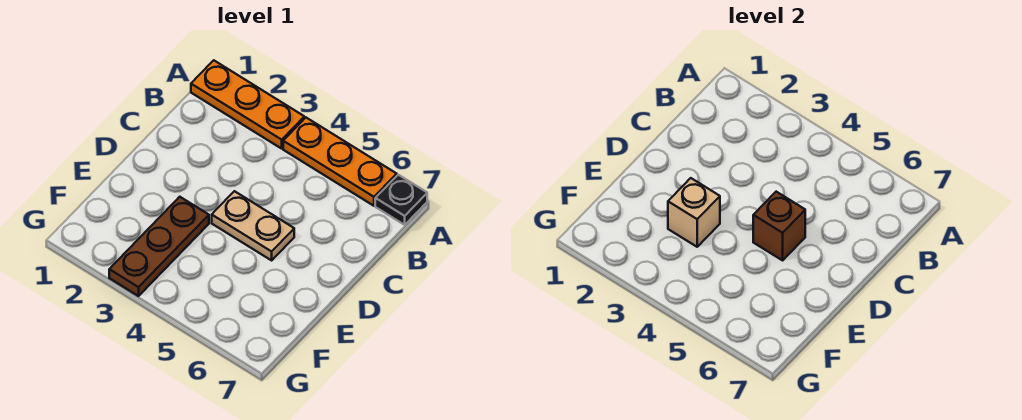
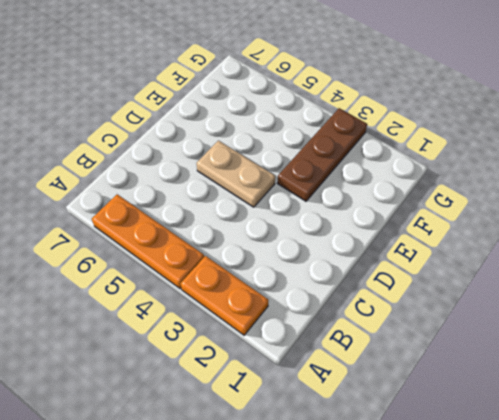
orange 1x2 plate [181,256,268,335] -> orange 1x3 plate [191,60,304,149]
none -> black 1x1 plate [375,175,427,225]
none -> brown 1x1 brick [753,192,805,260]

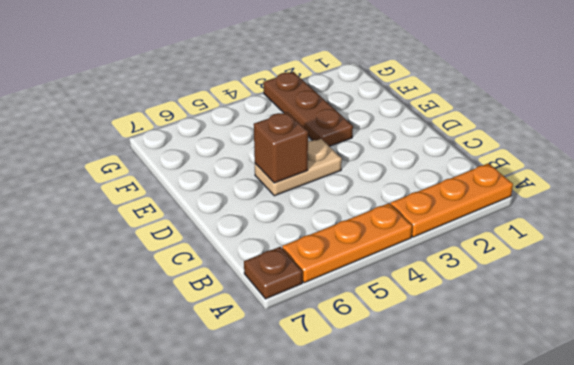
brown 1x1 plate [244,247,302,299] -> black 1x1 plate [375,175,427,225]
none -> tan 1x1 brick [668,178,720,247]

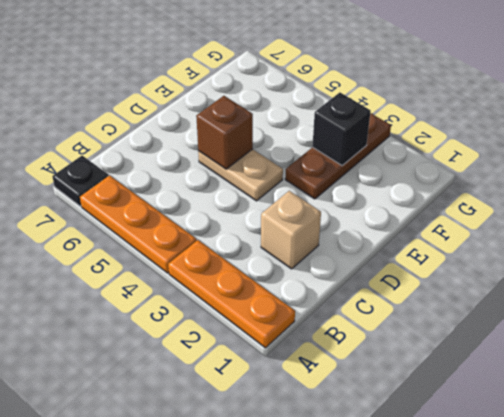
tan 1x1 brick [261,191,321,269] -> tan 1x1 brick moved to [668,178,720,247]
black 1x1 brick [312,93,370,166] -> none

